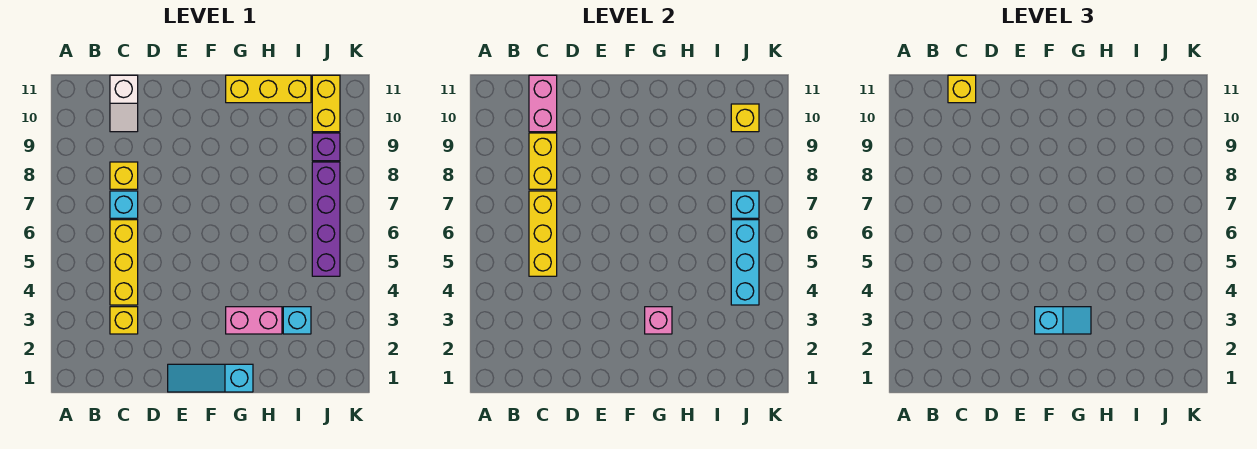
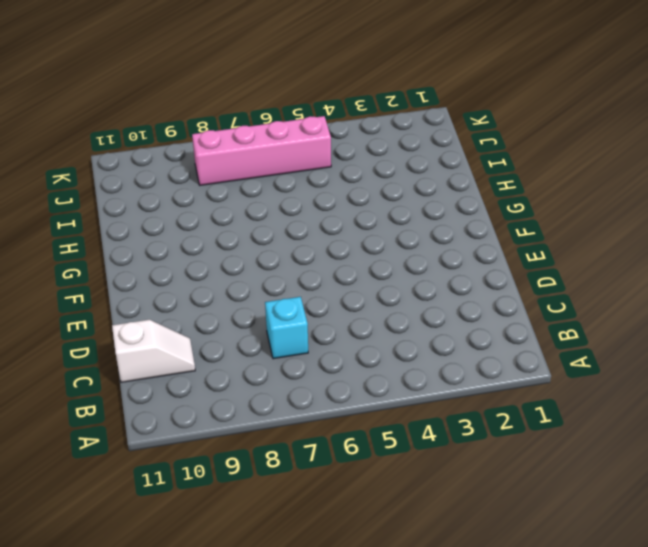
pink 1x4 brick [192,116,331,185] -> purple 1x4 brick [312,162,340,276]
none -> yellow 1x1 brick [110,307,138,334]
none -> yellow 1x3 brick [110,220,138,305]
none -> yellow 1x1 brick [110,162,138,189]

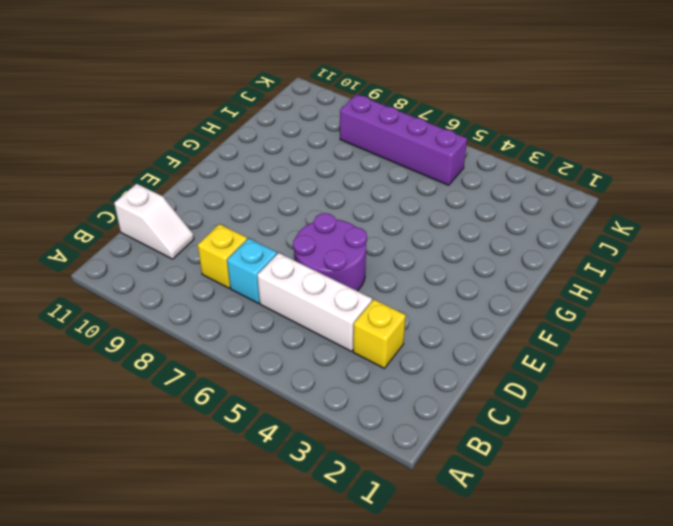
white 1x3 brick [257,253,372,352] -> yellow 1x3 brick [110,220,138,305]
purple 2x2 round brick [293,213,367,291] -> none
none -> cyan 1x3 slope [168,364,253,392]
none -> pink 1x2 brick [226,307,282,334]
none -> yellow 1x3 brick [226,75,311,103]

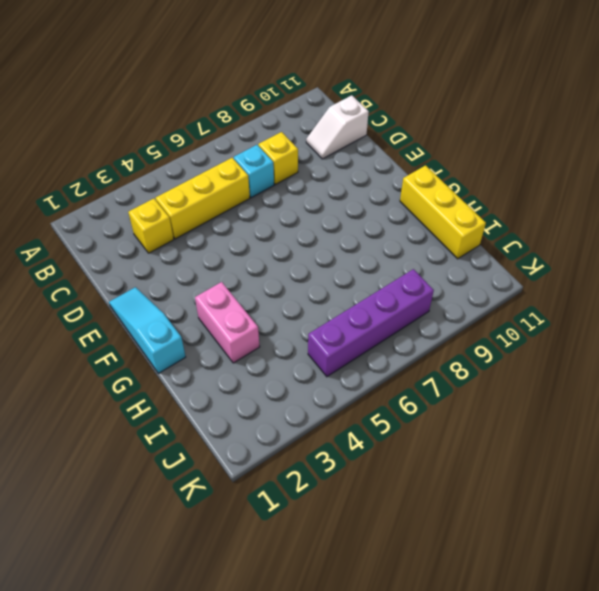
none -> cyan 1x1 brick [283,307,311,334]
none -> purple 1x1 brick [312,133,340,161]
none -> yellow 1x2 brick [312,75,340,132]

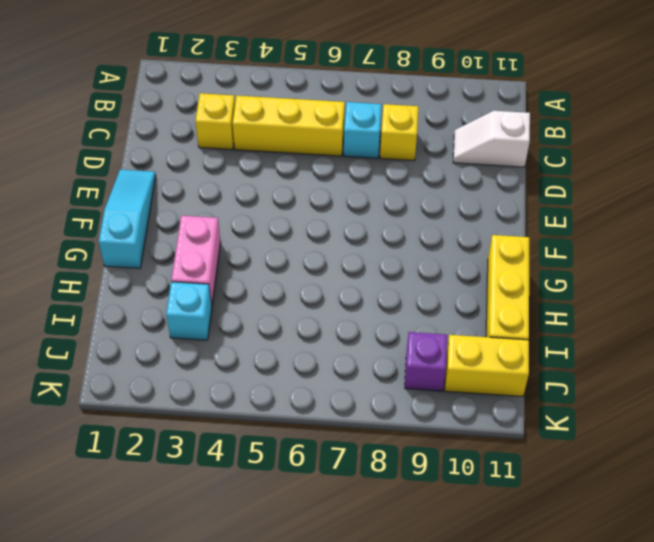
none -> purple 1x4 brick [312,162,340,276]
none -> yellow 1x3 brick [529,191,557,276]
none -> yellow 1x2 brick [529,133,557,189]

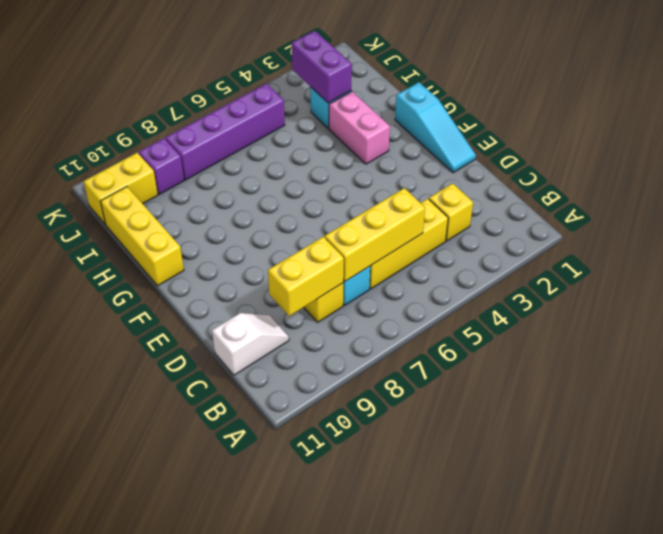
purple 1x2 brick [291,31,352,103] -> none
none -> pink 1x2 brick [529,75,557,132]
none -> pink 1x1 brick [645,307,672,334]
none -> cyan 1x3 brick [731,220,759,305]

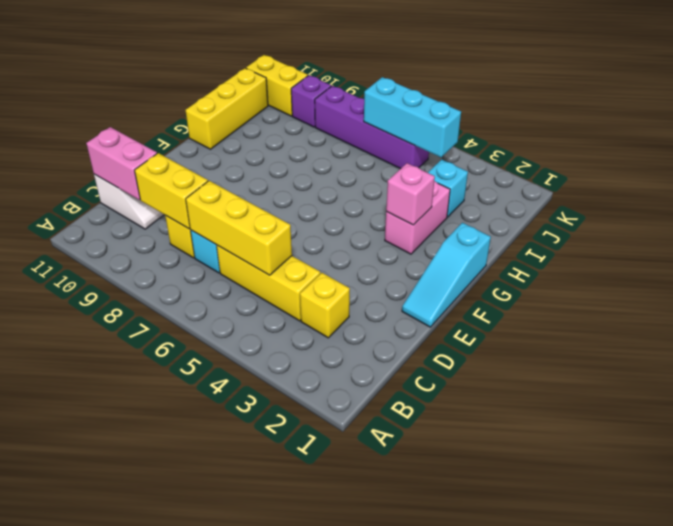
none -> cyan 1x1 brick [731,191,759,218]
none -> yellow 1x1 brick [731,104,759,132]
none -> yellow 1x1 brick [948,75,976,103]

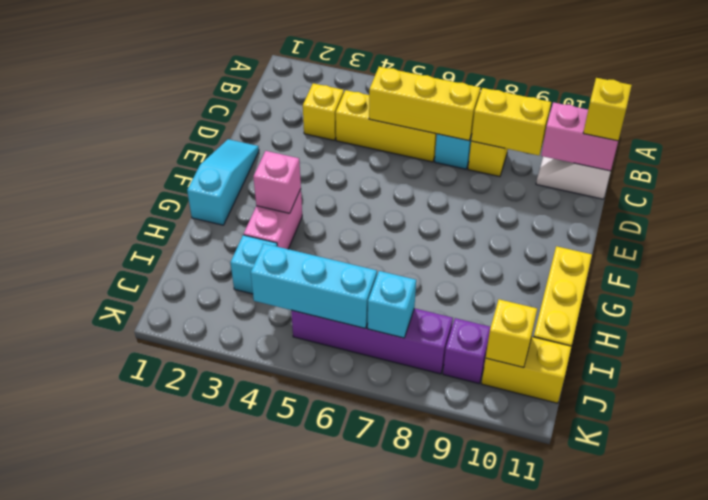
none -> cyan 1x2 slope [1035,307,1091,334]

